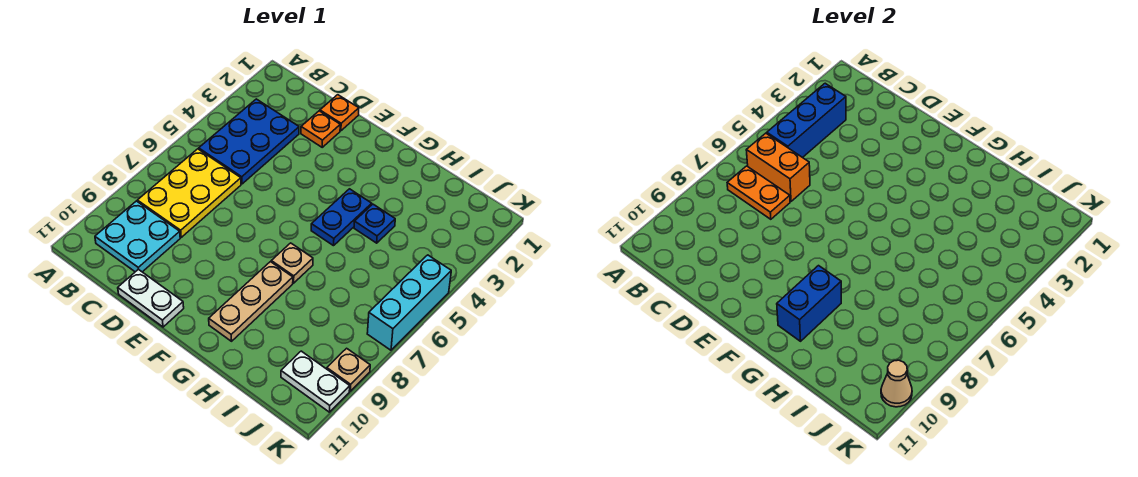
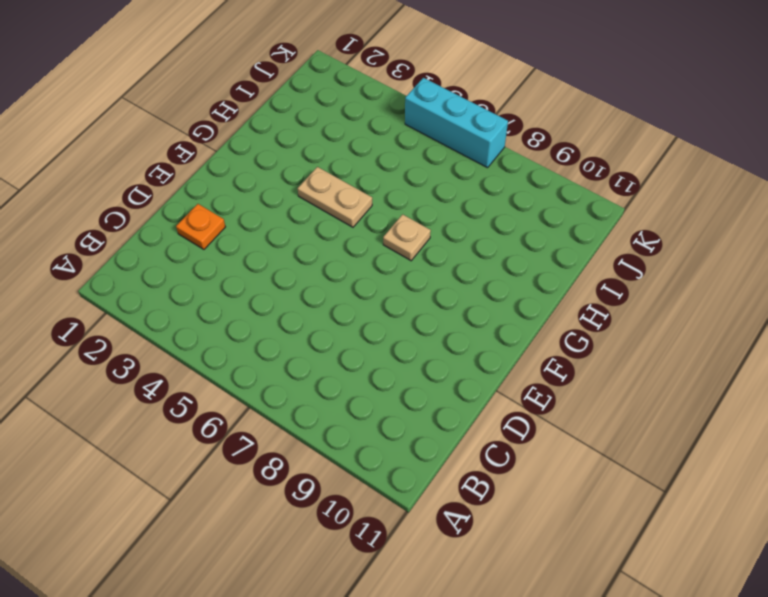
tan 1x2 plate [298,167,372,227] -> blue 1x2 plate [311,189,372,246]
none -> blue 2x3 plate [199,99,299,184]
none -> yellow 2x3 plate [137,149,241,237]
none -> cyan 2x2 plate [95,201,180,272]

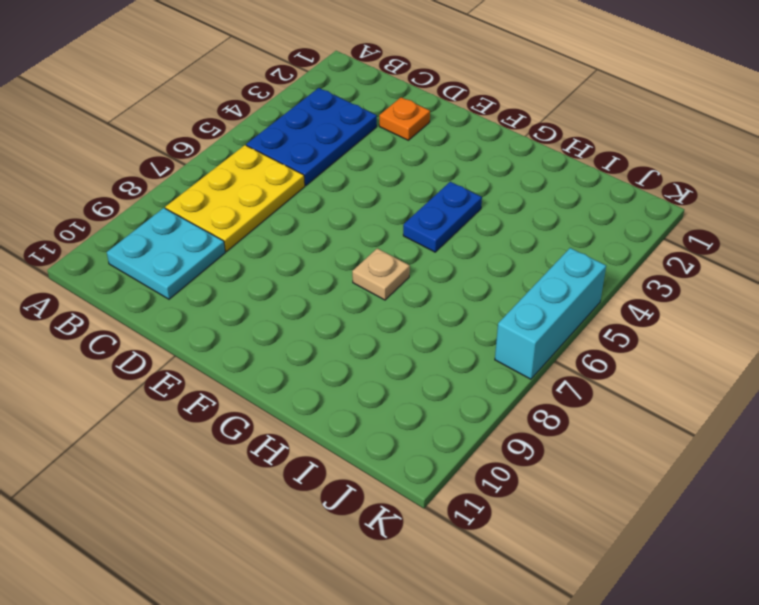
none -> orange 1x1 plate [320,95,359,131]
none -> white 1x2 plate [118,269,184,327]
none -> tan 1x3 plate [209,262,293,341]

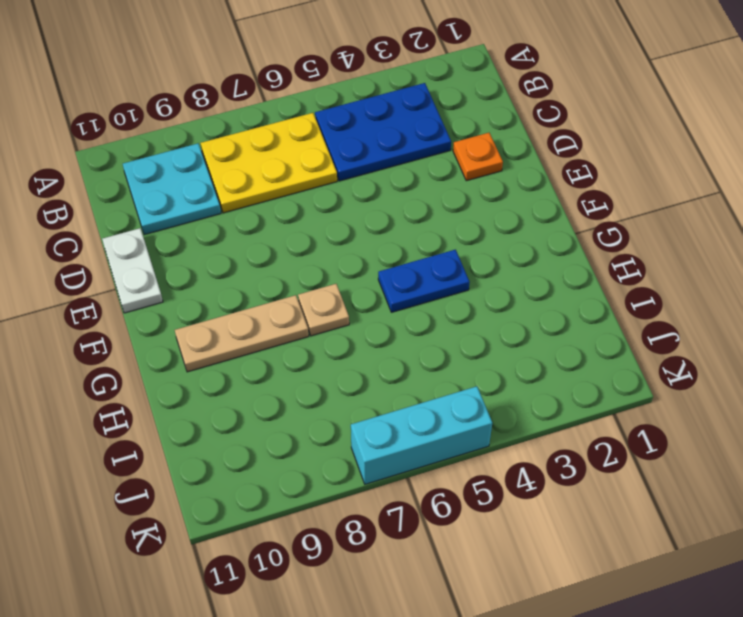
none -> orange 1x1 plate [320,95,359,131]
none -> blue 1x1 plate [354,204,395,243]
none -> white 1x2 plate [281,351,350,412]

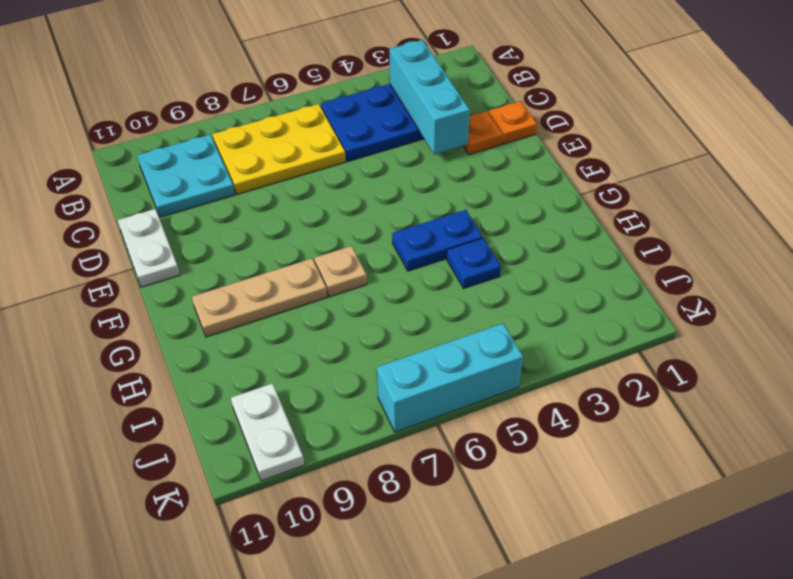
cyan 1x3 brick [389,40,470,154] -> blue 1x3 brick [767,83,846,158]
none -> tan 1x1 plate [327,348,370,391]
none -> orange 1x2 brick [746,133,810,201]
none -> orange 1x2 plate [727,166,790,219]

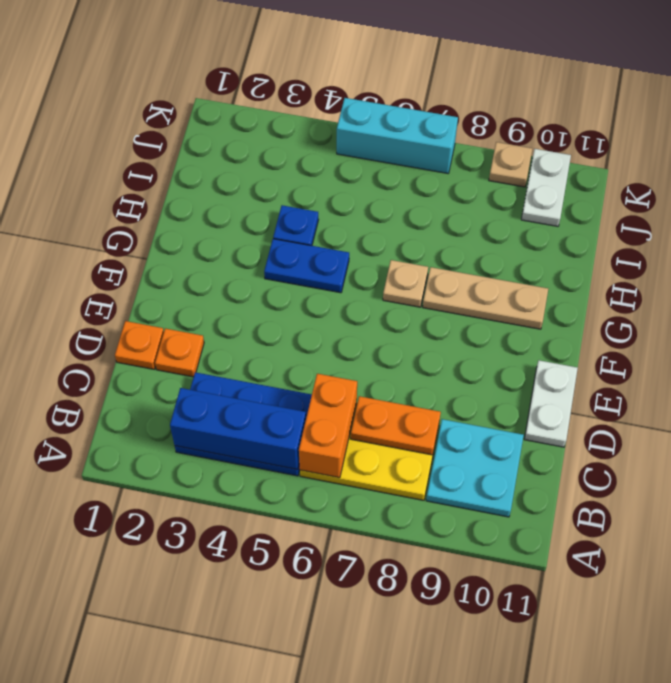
orange 1x2 plate [351,396,441,455] -> orange 1x2 plate turned to [727,166,790,219]
none -> blue 1x2 brick [777,266,841,341]
none -> tan 1x1 cone [881,360,912,407]

